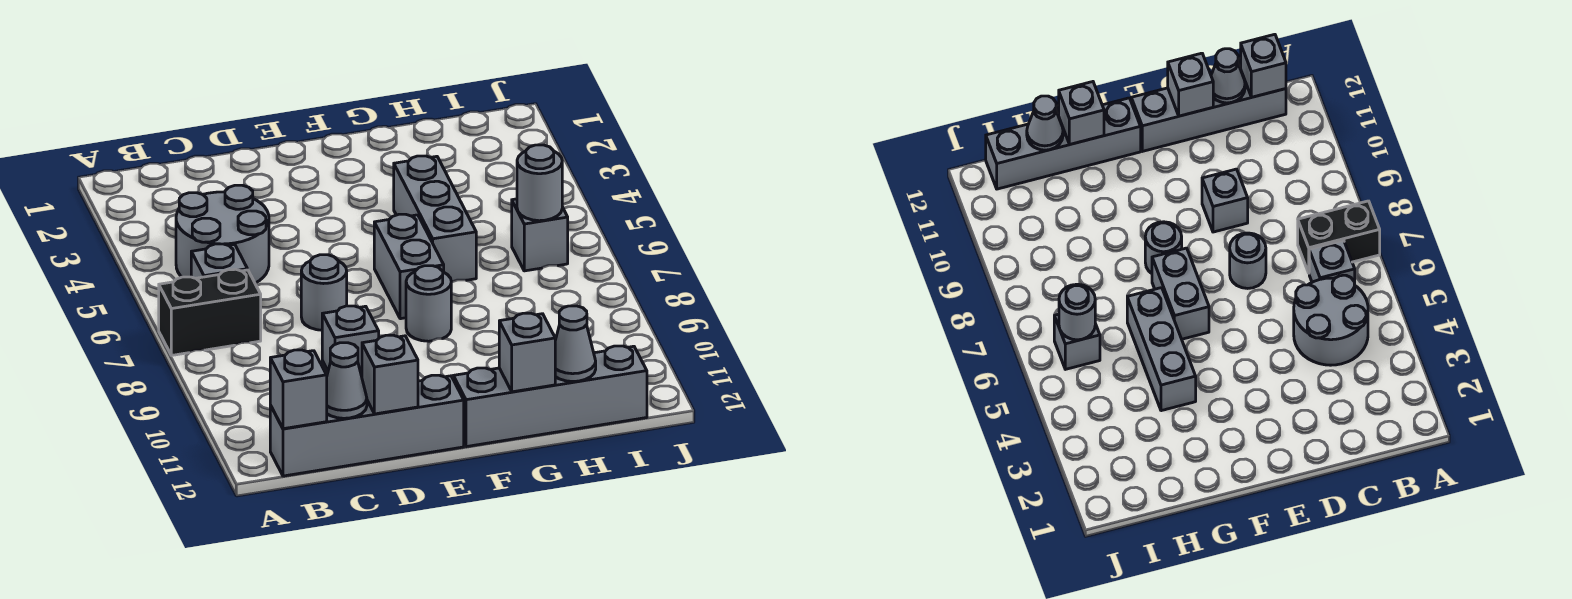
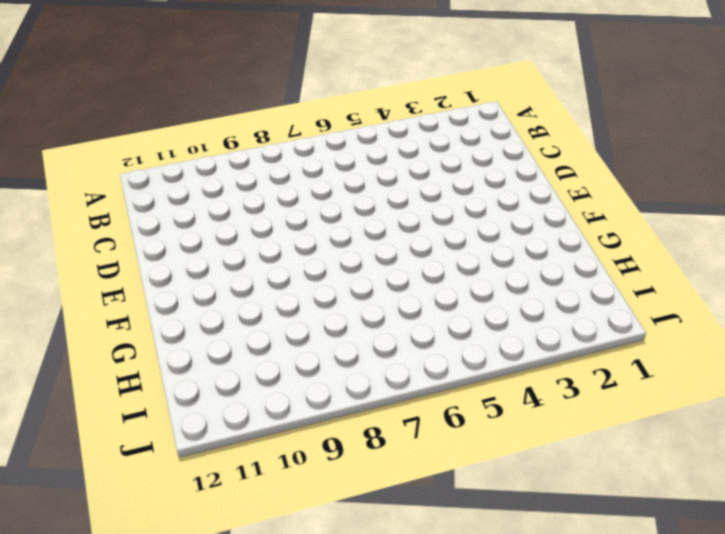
none -> black 1x2 brick [159,269,261,355]
none -> grey 2x2 round brick [176,185,269,283]
none -> grey 1x1 brick [191,244,247,278]

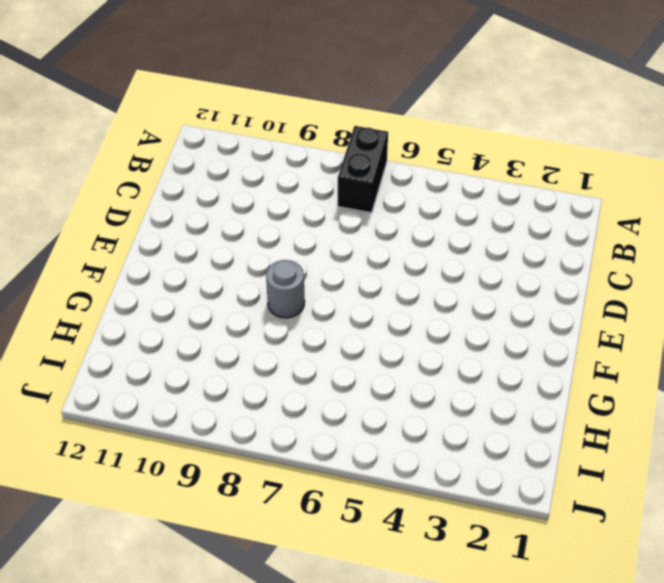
none -> grey 2x2 round brick [176,185,269,283]
none -> grey 1x1 brick [191,244,247,278]
none -> grey 1x4 brick [270,375,464,476]

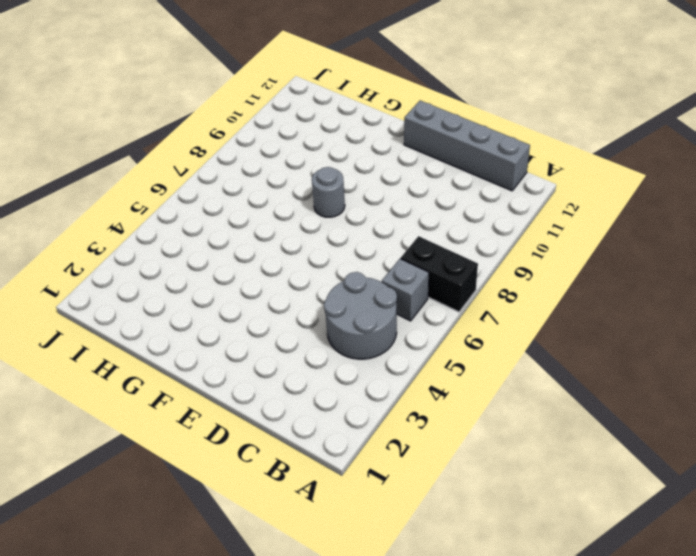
none -> grey 1x1 round brick [301,255,347,330]
none -> grey 1x1 brick [322,306,379,376]
none -> grey 1x2 brick [374,214,444,319]

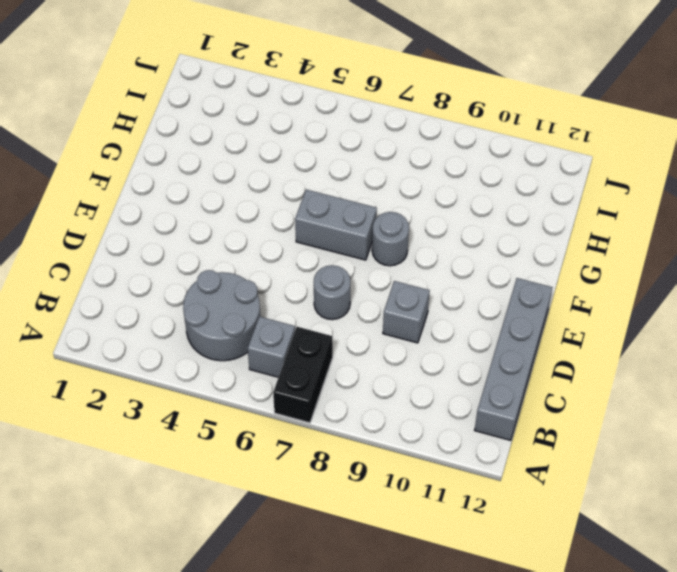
none -> grey 1x4 brick [453,346,647,447]
none -> grey 1x3 brick [394,156,476,282]
none -> grey 1x1 brick [512,199,568,271]

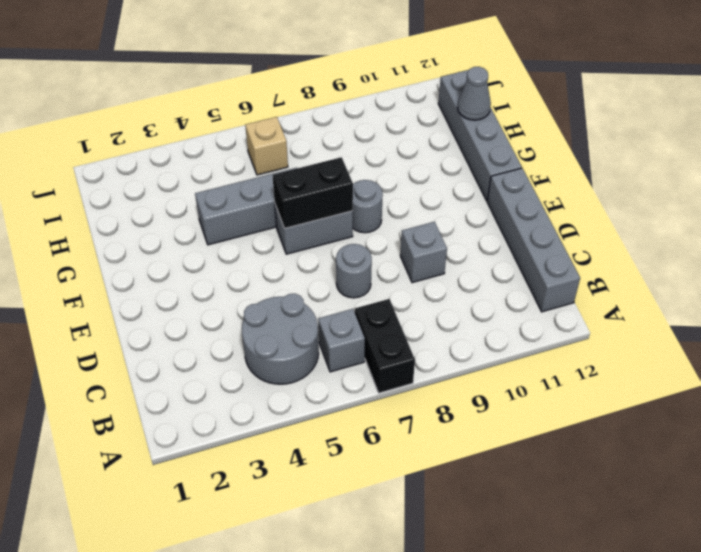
black 1x2 brick [272,157,353,228] -> none
tan 1x1 brick [245,117,288,175] -> grey 1x1 brick [512,199,568,271]
none -> grey 1x1 brick [270,350,327,429]
none -> grey 1x1 cone [327,343,367,418]
none -> grey 1x1 brick [362,335,418,414]

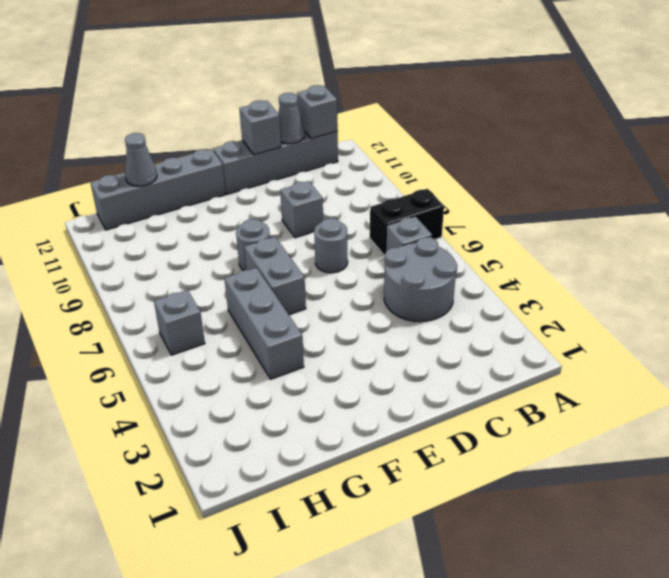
none -> grey 1x1 brick [499,313,555,392]
none -> grey 1x1 round brick [517,145,562,221]

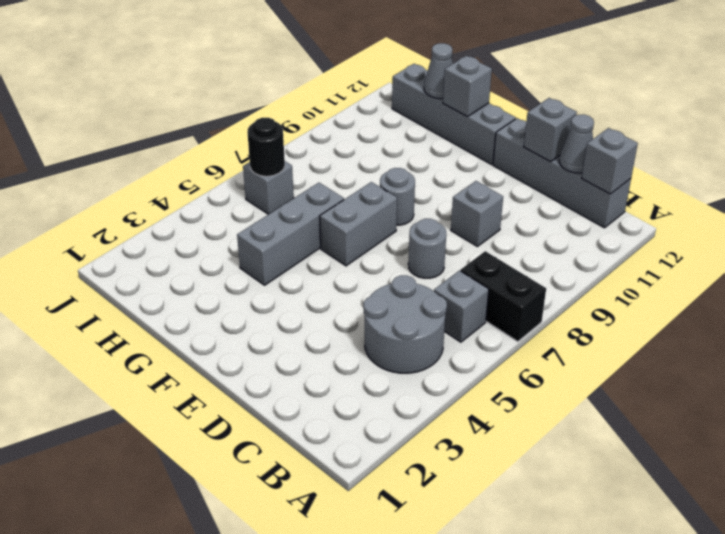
black 1x1 round brick [247,118,285,176] -> grey 1x1 round brick [517,145,562,221]

